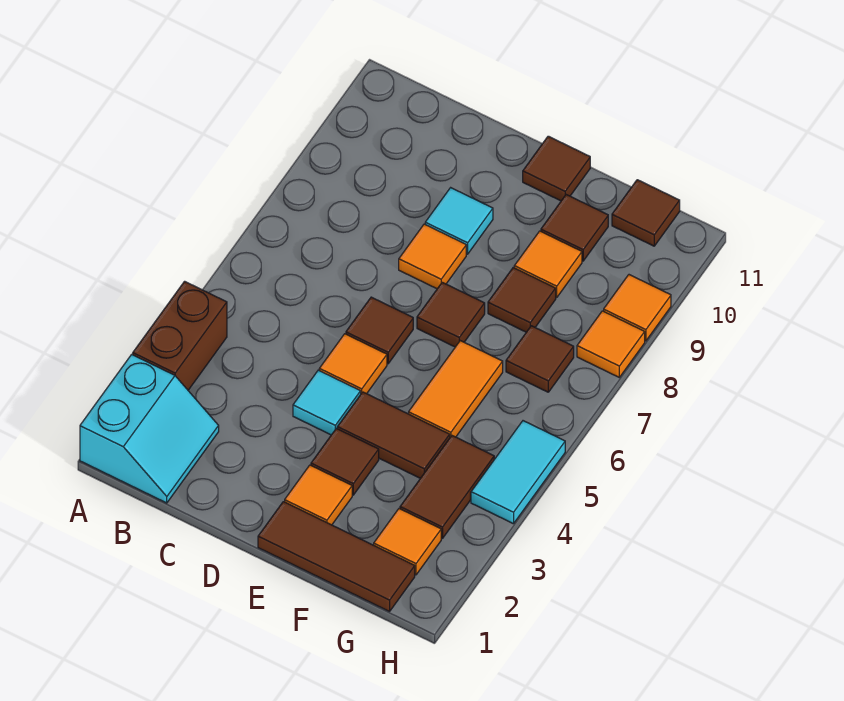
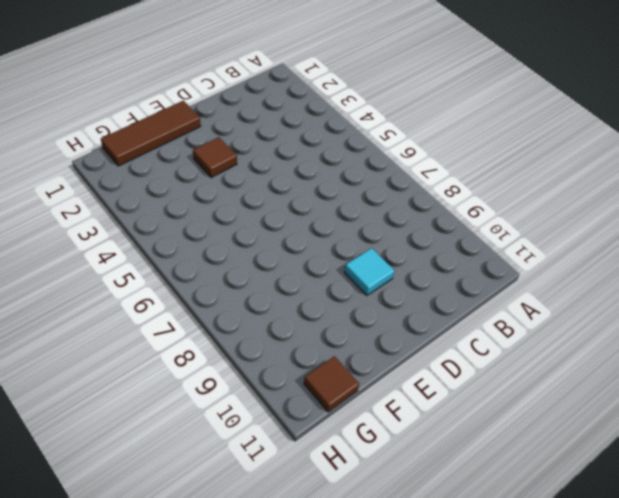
none -> cyan 2x2 slope [80,354,219,503]
none -> brown 1x2 brick [133,281,227,390]
none -> cyan 1x1 tile [293,370,361,435]

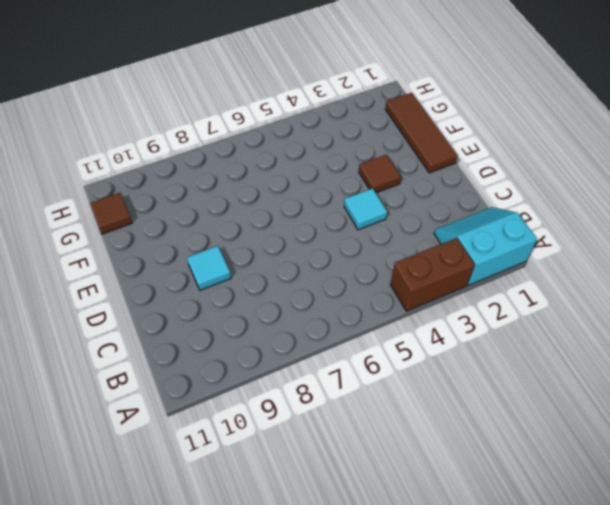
none -> orange 1x1 tile [319,334,387,394]
none -> brown 1x1 tile [346,297,413,364]
none -> orange 1x1 tile [399,224,466,289]

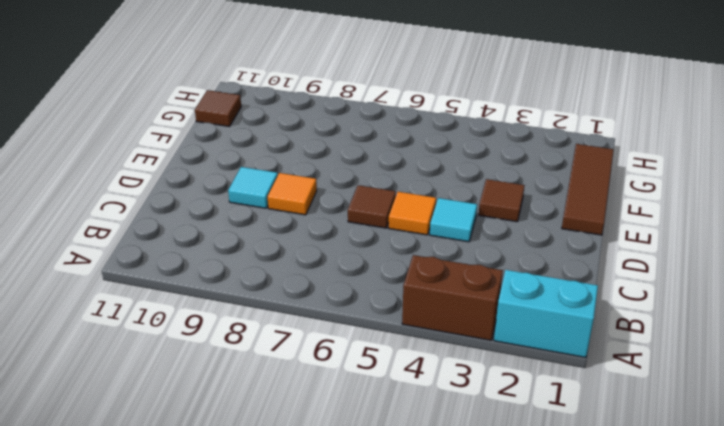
none -> orange 1x1 tile [285,465,352,525]
none -> brown 1x2 tile [337,392,450,478]
none -> brown 1x1 tile [417,282,485,347]

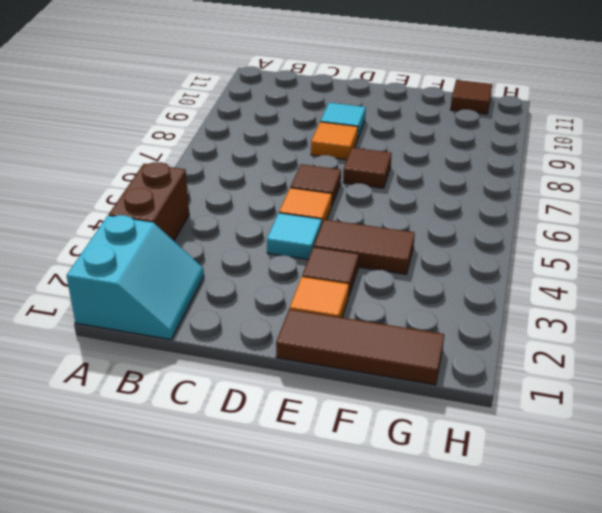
none -> brown 1x1 tile [523,136,590,201]
none -> orange 1x2 tile [409,341,503,437]
none -> brown 1x1 tile [488,268,556,332]

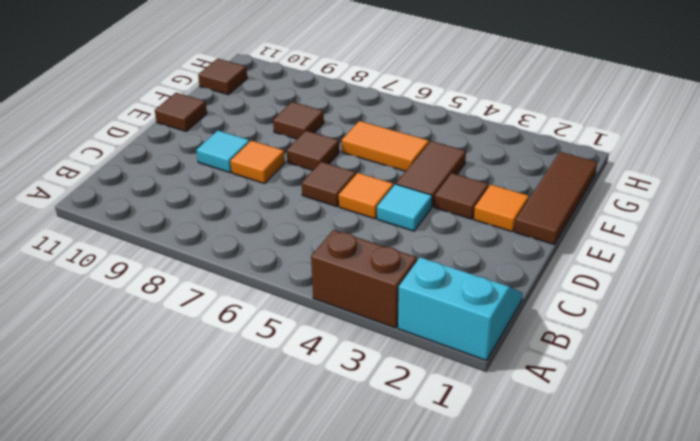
none -> orange 1x1 tile [514,231,582,297]
none -> brown 1x1 tile [541,195,608,261]
none -> orange 1x1 tile [374,509,441,575]

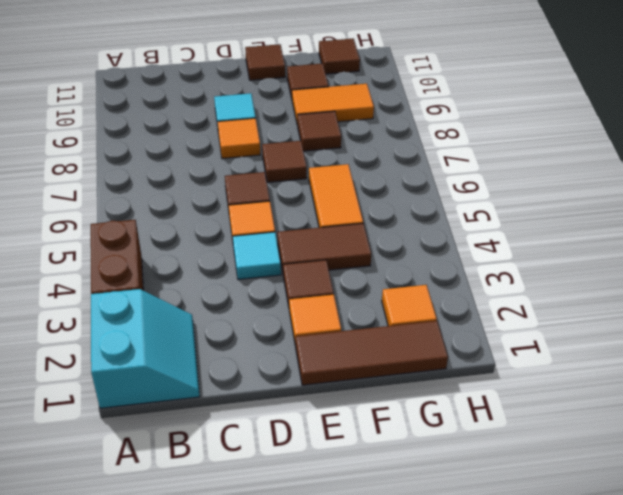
orange 1x2 tile [292,84,374,125] -> orange 1x1 tile [514,231,582,297]
none -> brown 1x2 tile [400,436,494,539]
none -> brown 1x1 tile [506,326,574,392]
none -> cyan 1x2 tile [471,421,565,524]

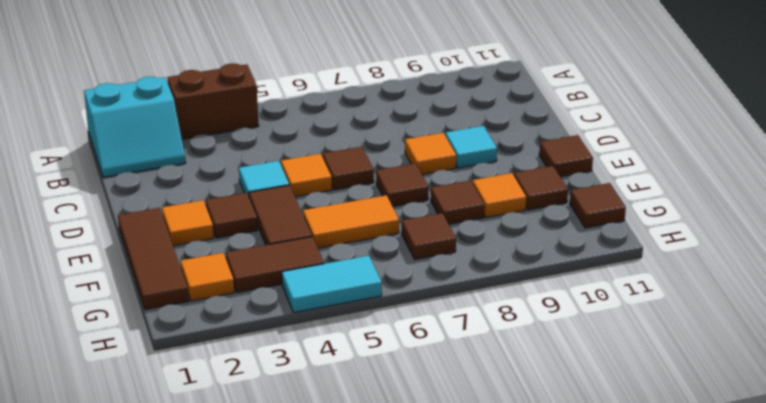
none -> orange 1x1 tile [577,311,645,377]
none -> orange 1x1 tile [604,275,671,341]

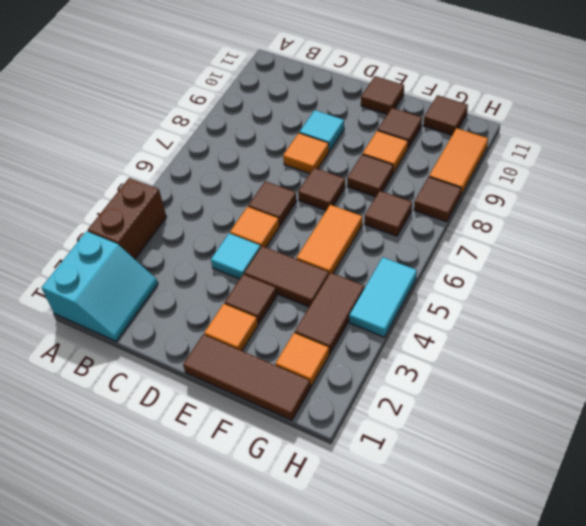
brown 1x1 tile [414,177,461,222] -> orange 1x1 tile [577,311,645,377]
orange 1x2 tile [429,128,488,196] -> orange 1x1 tile [604,275,671,341]

